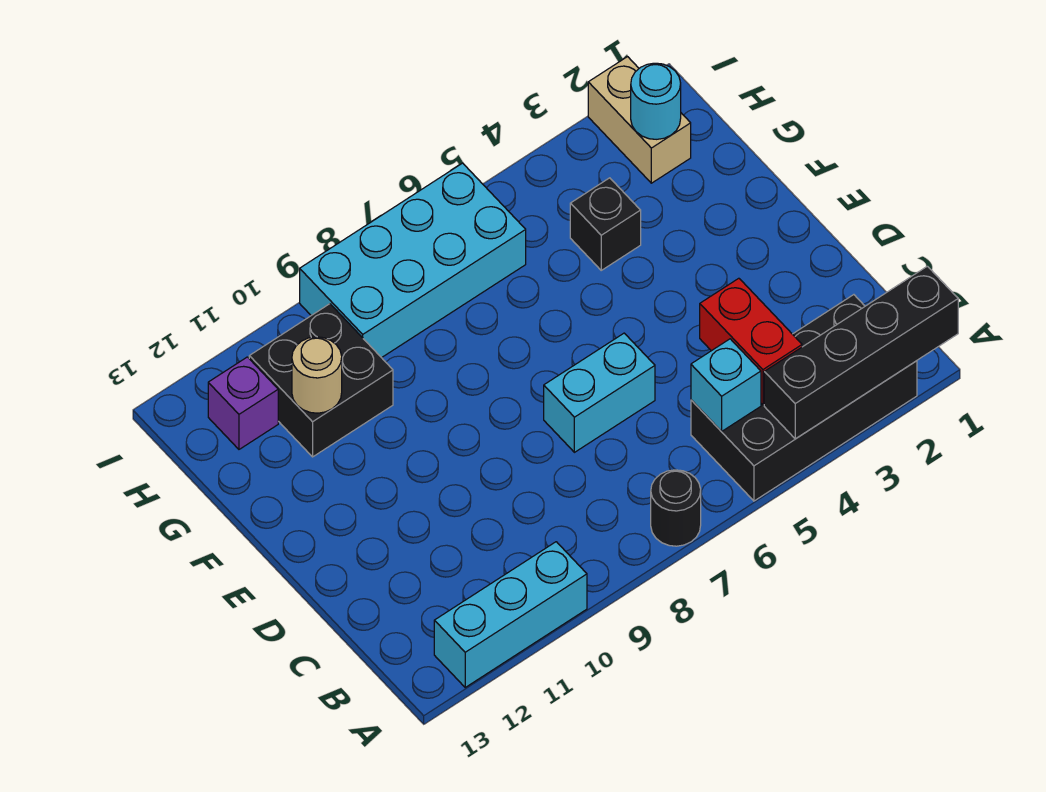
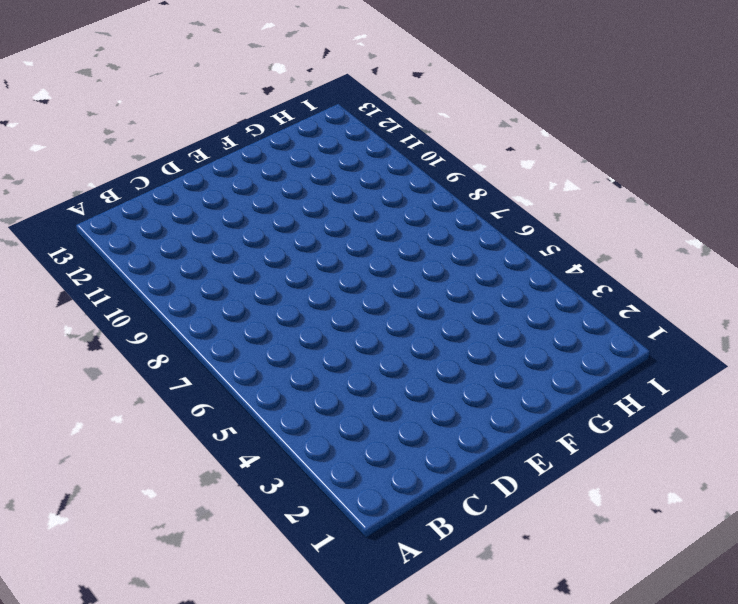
none -> black 2x4 brick [691,295,917,501]
none -> black 1x1 round brick [651,470,701,546]
none -> cyan 1x3 brick [434,542,587,687]

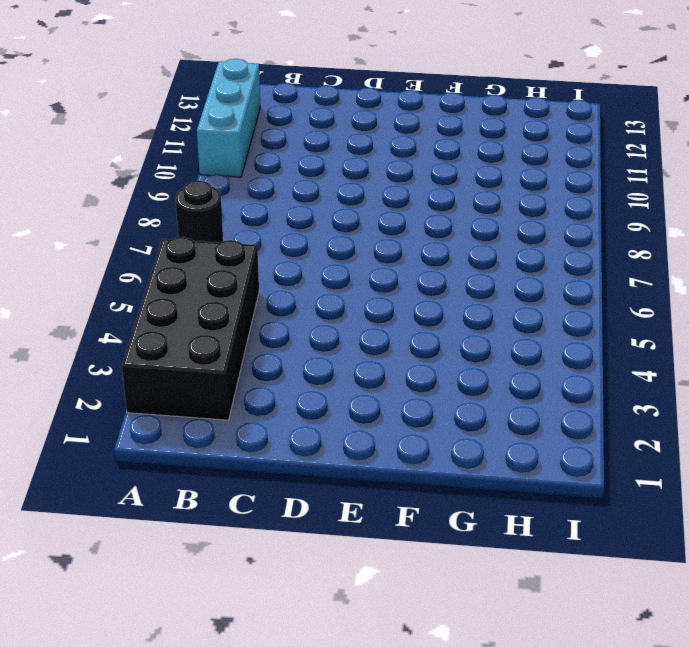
none -> cyan 1x2 brick [544,333,655,452]
none -> black 1x1 brick [570,178,641,270]
none -> black 2x2 brick [249,304,393,457]

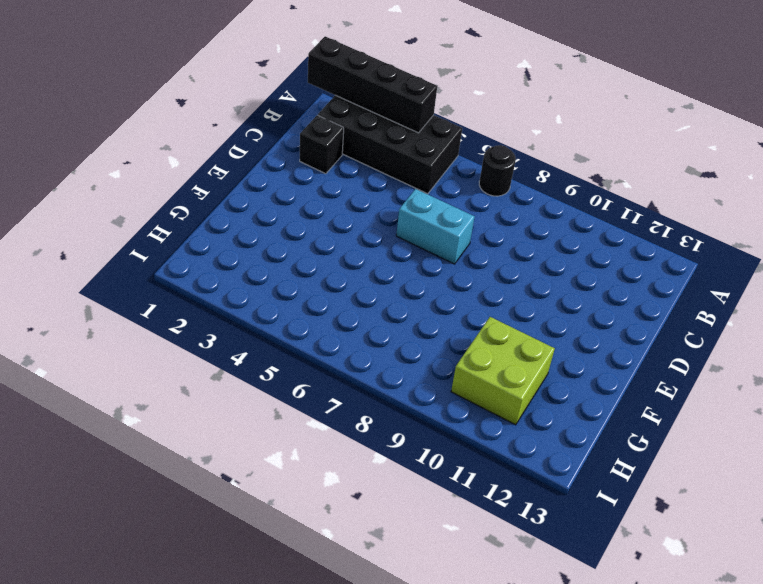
black 1x1 brick [300,115,344,174] -> black 1x1 brick moved to [570,178,641,270]
lime 2x2 brick [451,317,555,425] -> black 2x2 brick [249,304,393,457]
none -> cyan 1x3 brick [434,542,587,687]
none -> tan 1x2 brick [588,57,691,183]
none -> cyan 2x4 brick [300,163,526,358]

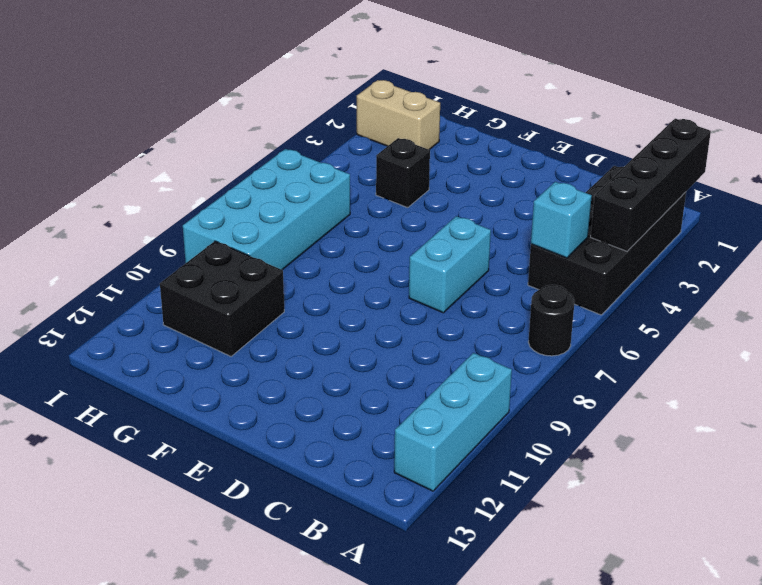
none -> purple 1x1 brick [208,357,278,449]
none -> red 1x2 brick [700,278,802,405]
none -> tan 1x1 round brick [292,337,342,413]

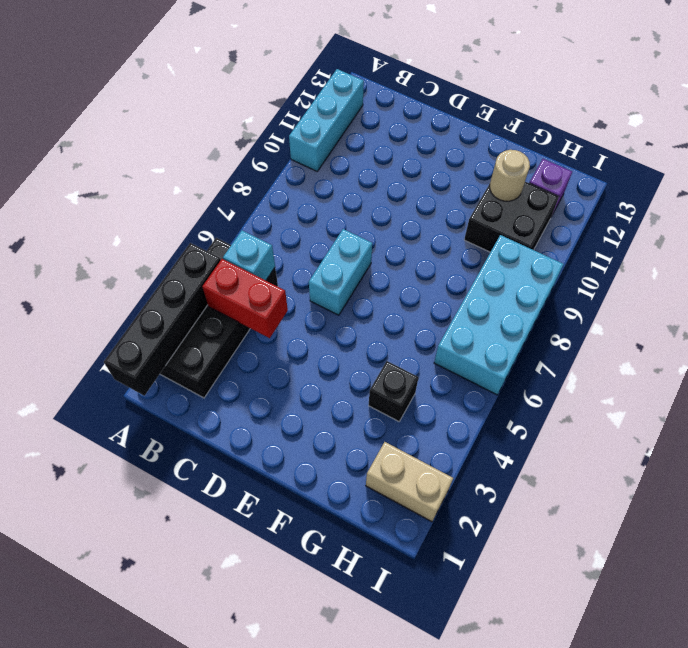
none -> black 1x1 round brick [651,470,701,546]
none -> cyan 1x1 round brick [631,63,681,139]

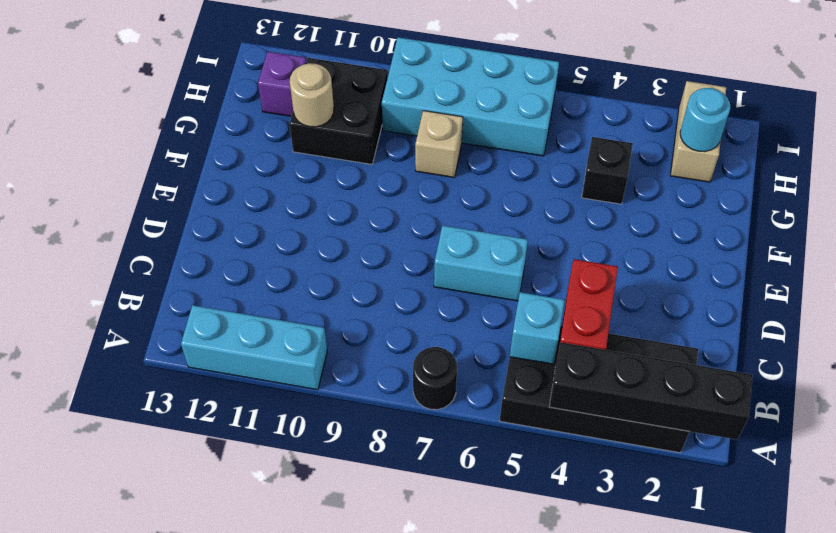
tan 1x1 brick [415,111,463,178] -> none

